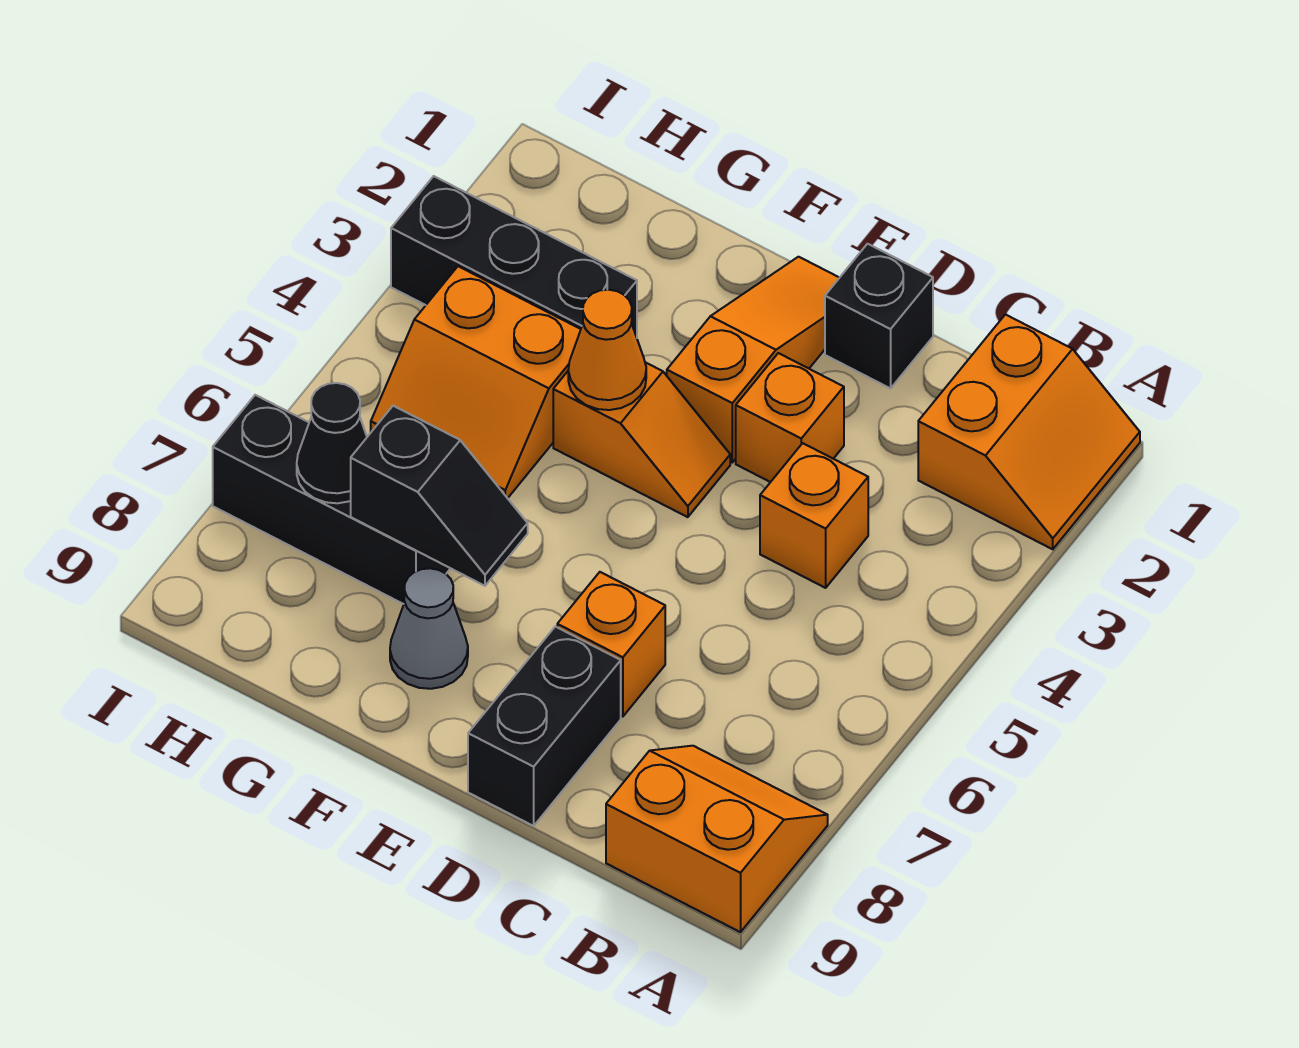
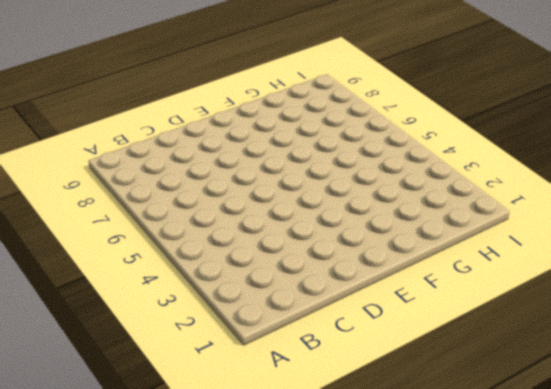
none -> orange 2x2 slope [918,315,1140,549]
none -> orange 2x2 slope [606,746,828,932]
none -> orange 1x1 brick [760,443,868,588]

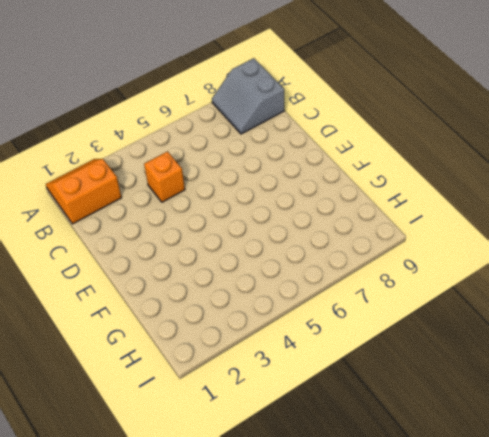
grey 2x2 slope [212,58,284,134] -> orange 2x2 slope [606,746,828,932]
none -> black 1x1 brick [825,244,933,388]
none -> orange 1x1 brick [736,353,844,482]
none -> orange 1x1 brick [557,572,665,717]

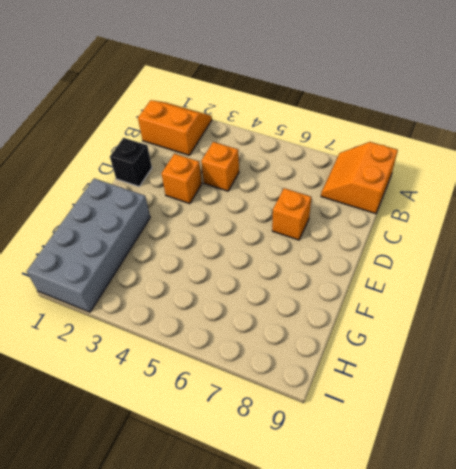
grey 2x4 brick [27,178,150,312] -> none
none -> black 1x2 brick [468,627,621,826]
none -> orange 1x3 slope [667,257,839,462]
none -> orange 1x2 slope [553,362,730,517]

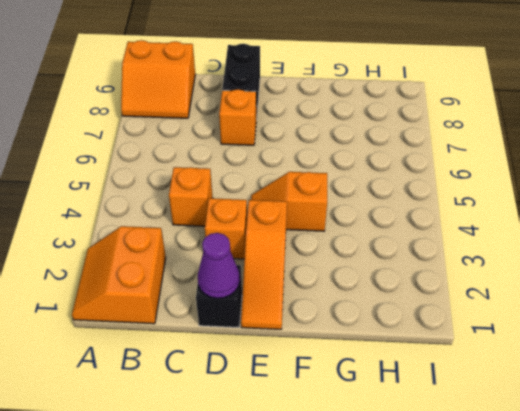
purple 1x1 cone [198,233,240,298] -> none
none -> grey 1x1 cone [390,568,468,689]
none -> black 1x3 brick [391,176,637,337]
none -> orange 2x2 slope [371,266,581,498]

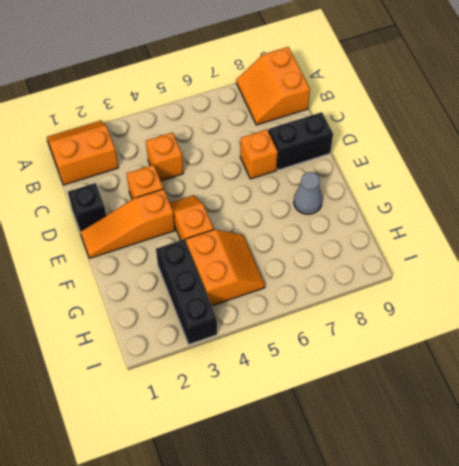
none -> black 1x3 brick [213,395,451,604]
none -> orange 1x1 cone [568,290,646,410]
none -> black 1x2 slope [351,406,528,586]

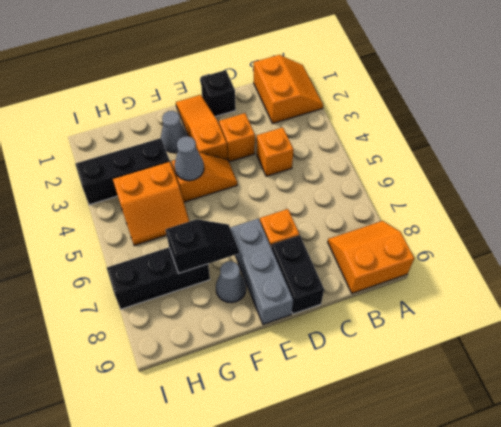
grey 1x3 brick [230,219,293,324] -> none
grey 1x1 cone [161,111,187,153] -> none
grey 1x1 cone [175,136,204,181] -> orange 1x1 cone [568,290,646,410]
none -> black 1x1 cone [297,383,367,503]

